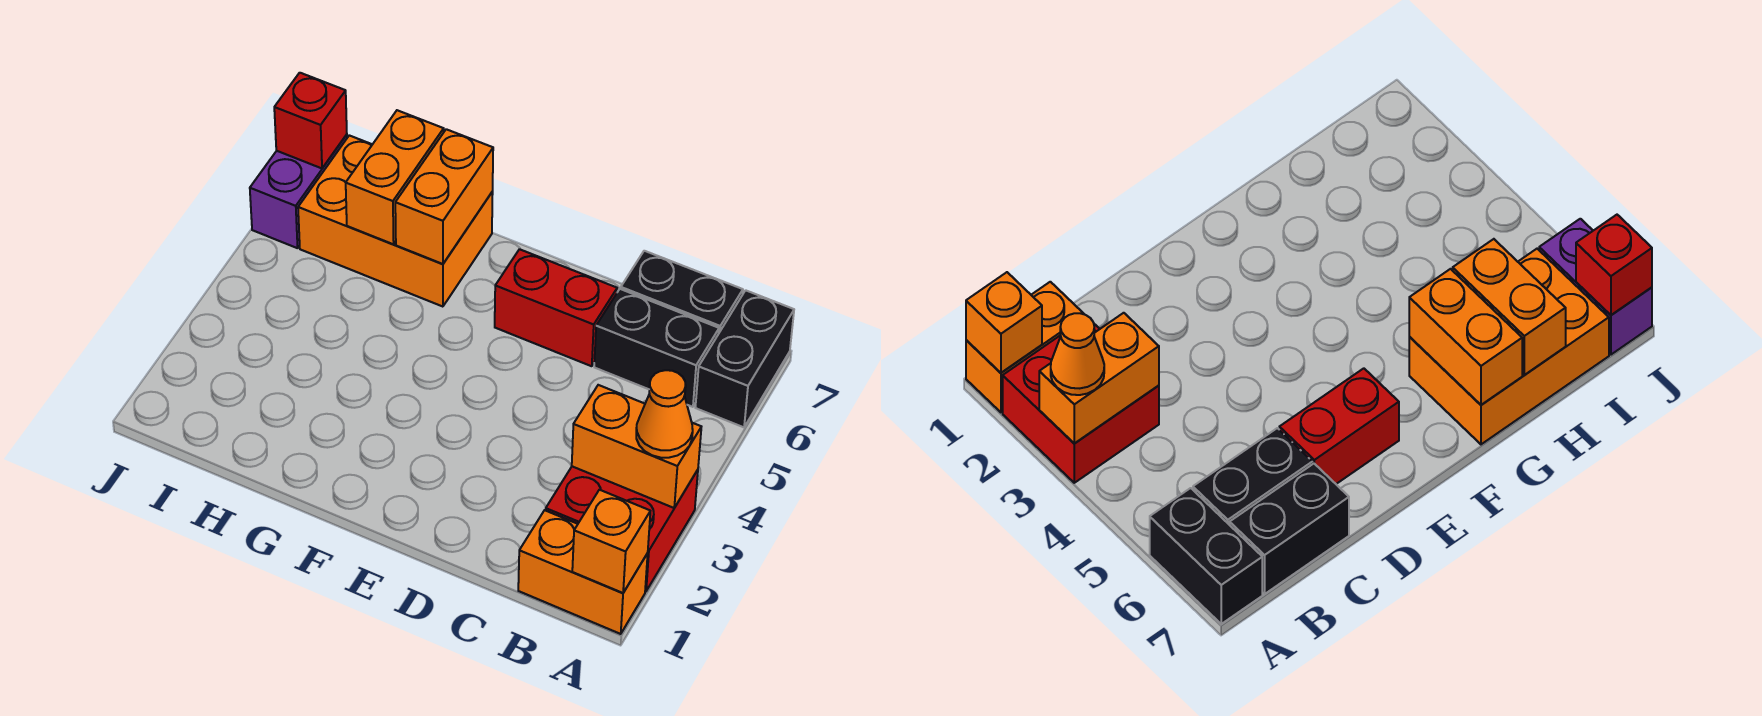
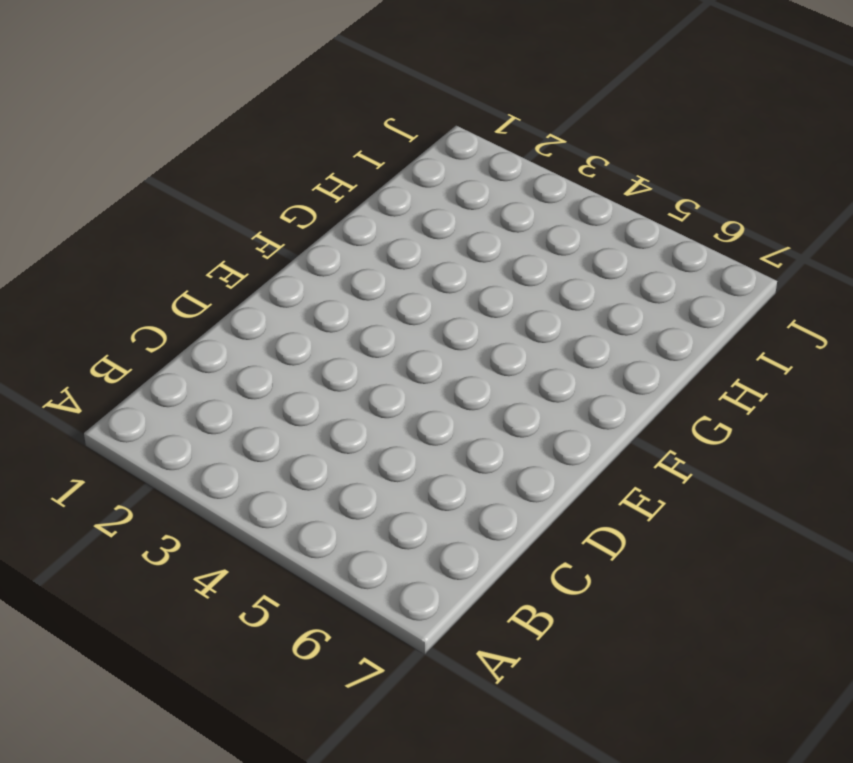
none -> orange 1x2 brick [518,510,648,634]
none -> red 2x2 brick [546,466,698,591]
none -> black 1x2 brick [695,290,794,427]

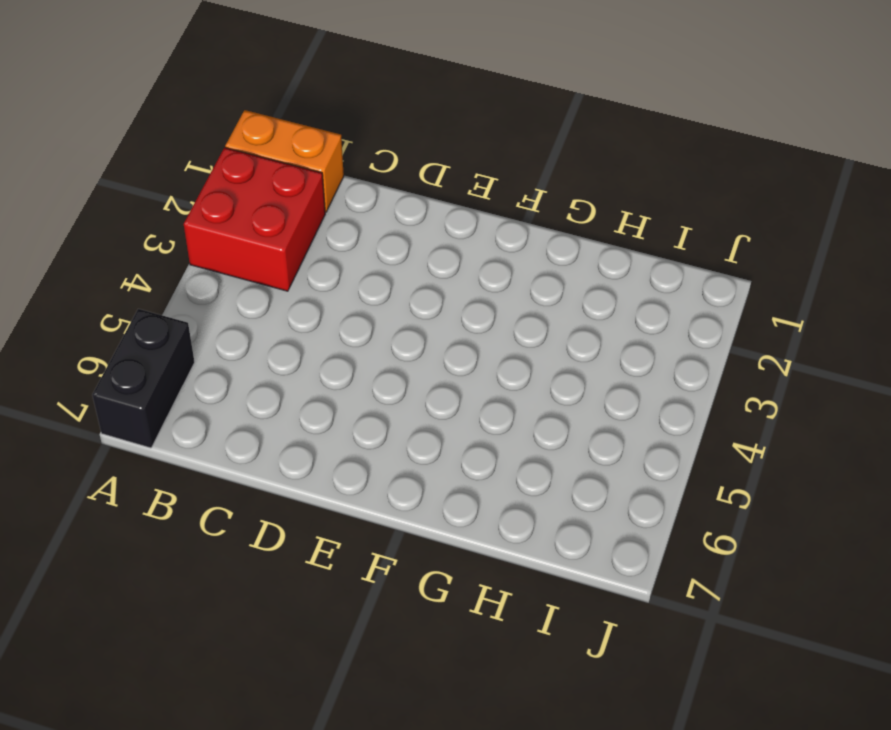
none -> black 1x2 brick [594,289,719,407]
none -> black 1x2 brick [621,251,743,332]
none -> red 1x2 brick [495,249,617,366]

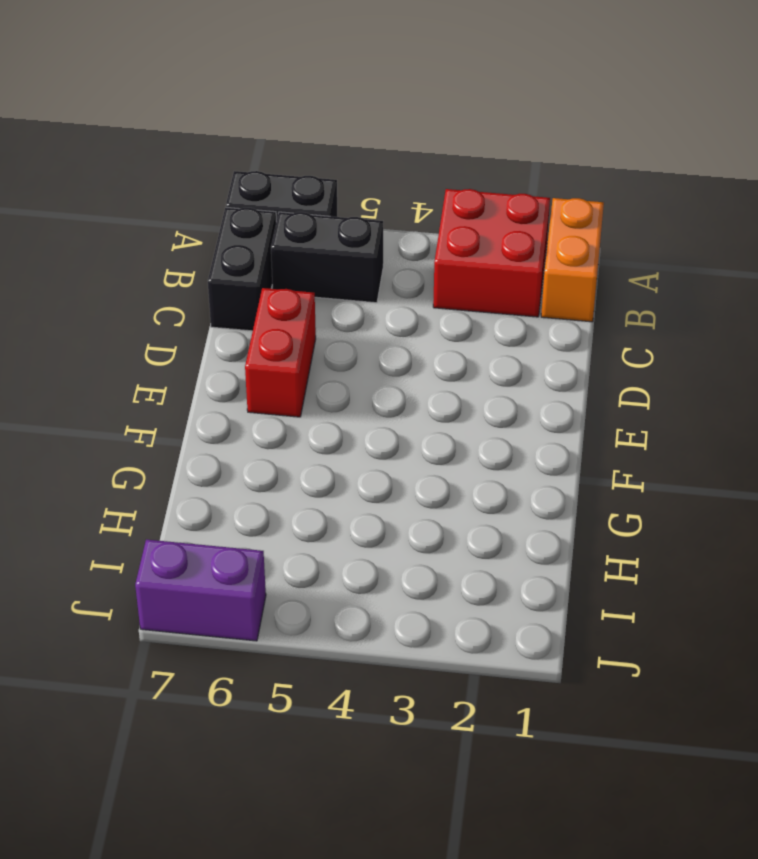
black 1x2 brick [271,212,383,303] -> black 1x2 brick turned to [594,289,719,407]
none -> orange 2x3 brick [298,135,493,307]
none -> orange 1x1 brick [572,490,650,593]
none -> orange 1x2 brick [572,385,701,508]

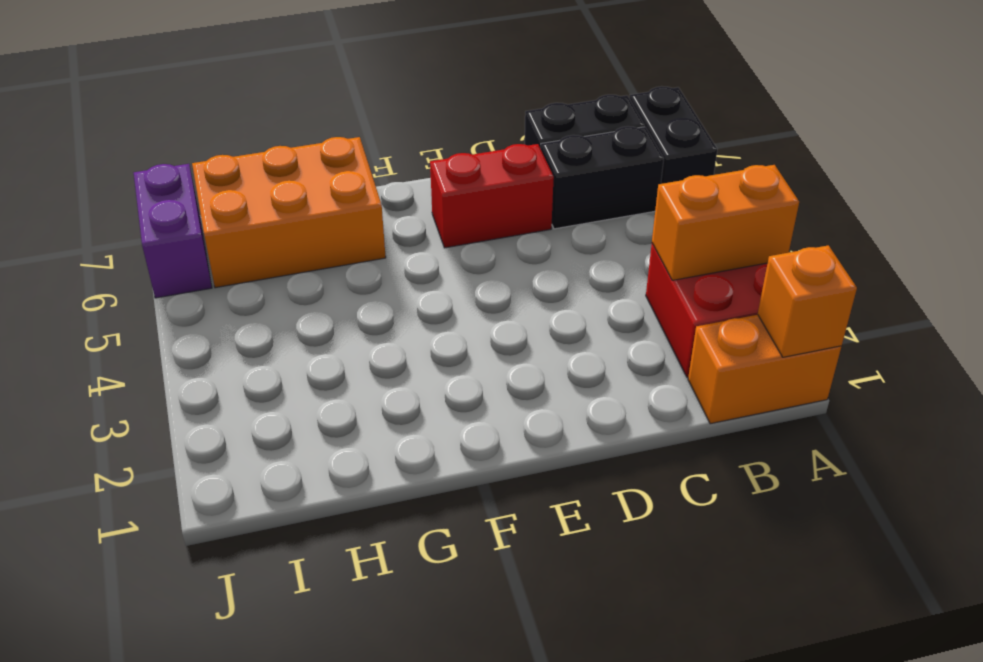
none -> orange 1x2 brick [395,129,493,264]
none -> orange 1x2 brick [346,110,444,244]
none -> red 1x1 brick [274,73,347,168]

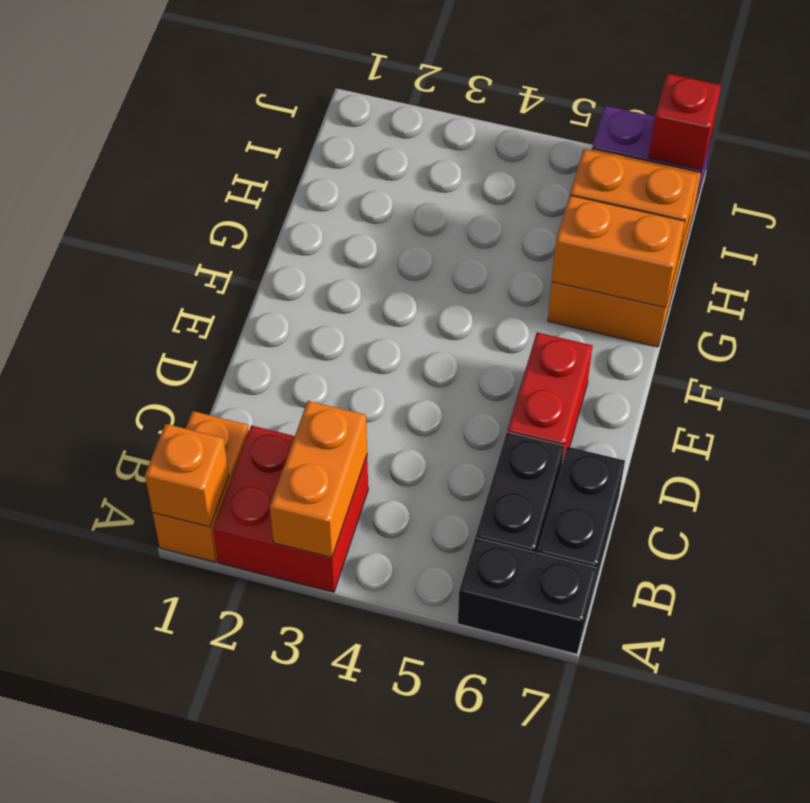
none -> orange 1x1 cone [636,370,693,458]

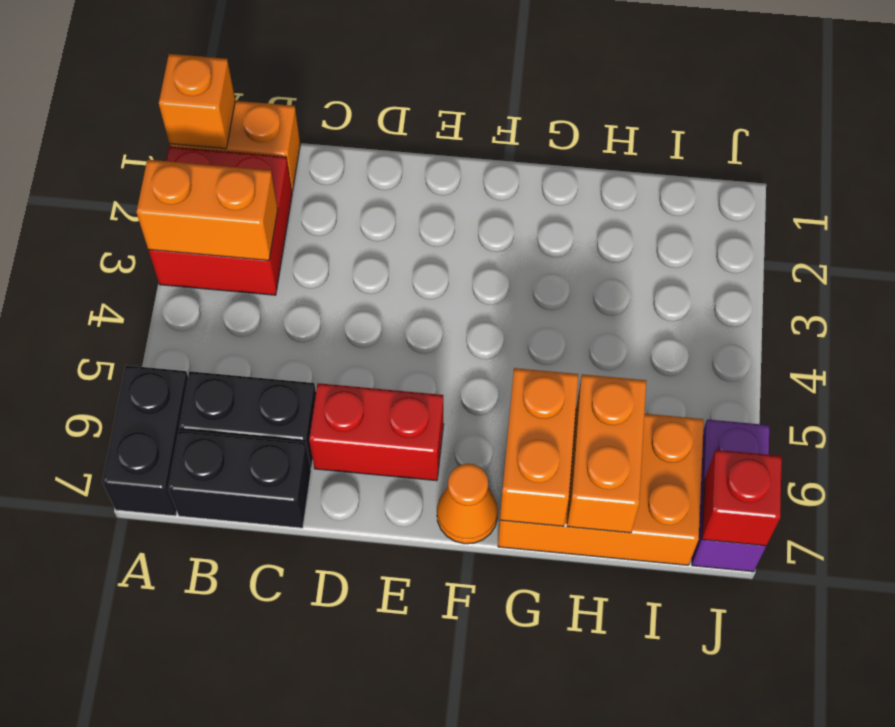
orange 1x1 cone [437,464,498,544] -> orange 1x1 cone moved to [636,370,693,458]

